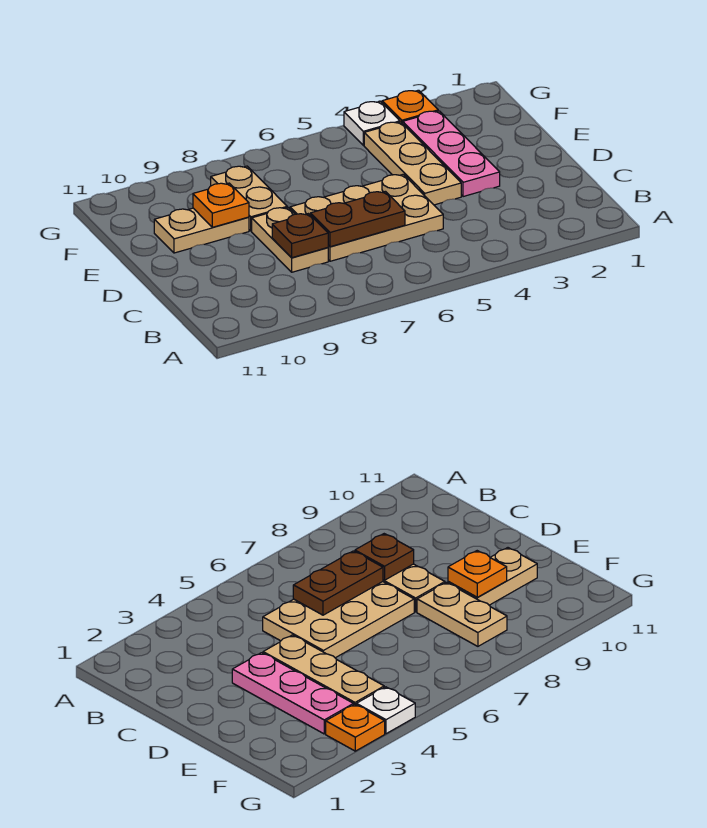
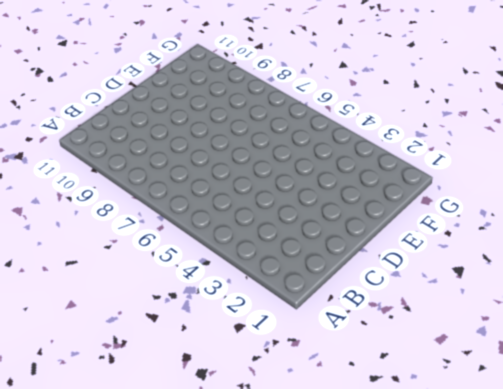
none -> tan 2x3 plate [290,174,443,261]
none -> tan 1x2 plate [252,208,328,272]

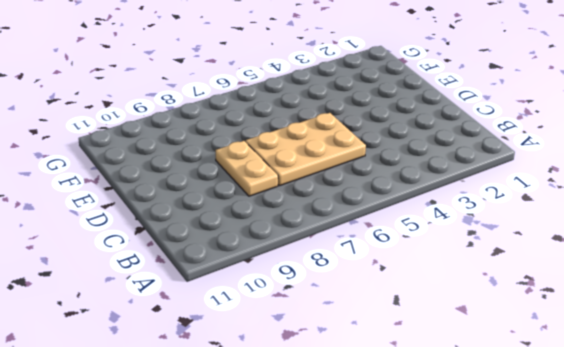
none -> pink 1x3 plate [403,111,500,197]
none -> tan 1x3 plate [364,122,461,205]

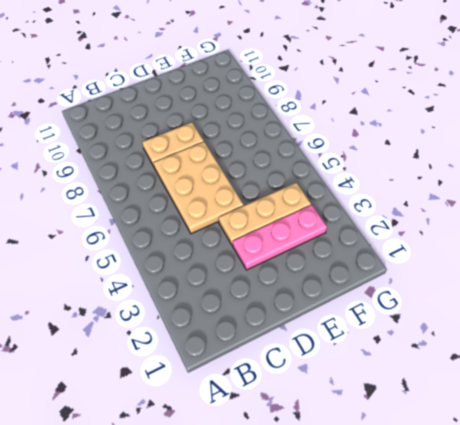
none -> tan 1x2 plate [211,166,287,231]
none -> tan 1x2 plate [154,208,249,253]

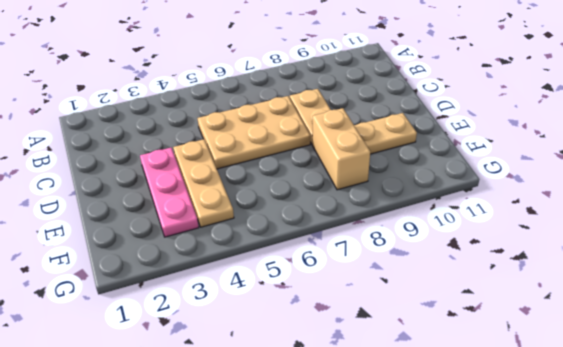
tan 1x2 brick [312,108,370,190] -> tan 1x2 plate [211,166,287,231]
none -> orange 1x1 plate [382,90,438,124]
none -> white 1x1 plate [344,101,400,145]

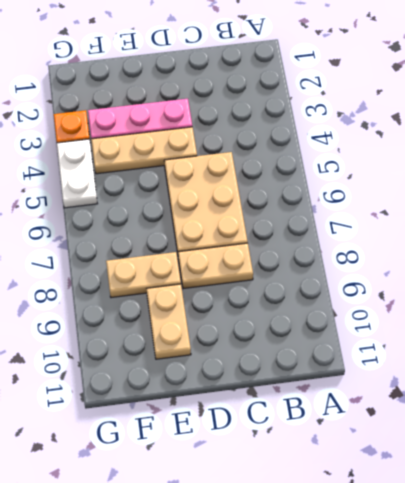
white 1x2 plate [57,139,97,208] -> white 1x1 plate [344,101,400,145]
none -> brown 1x2 plate [311,191,405,247]
none -> brown 1x1 plate [272,214,328,258]

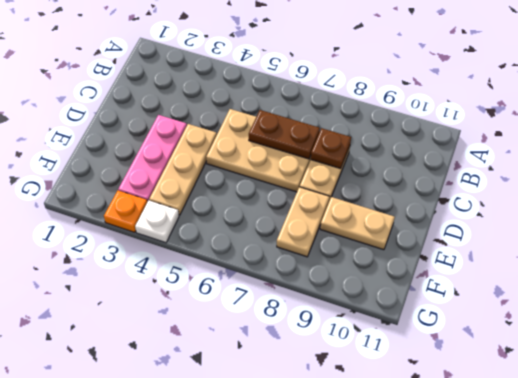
none -> orange 1x1 plate [193,183,249,227]

